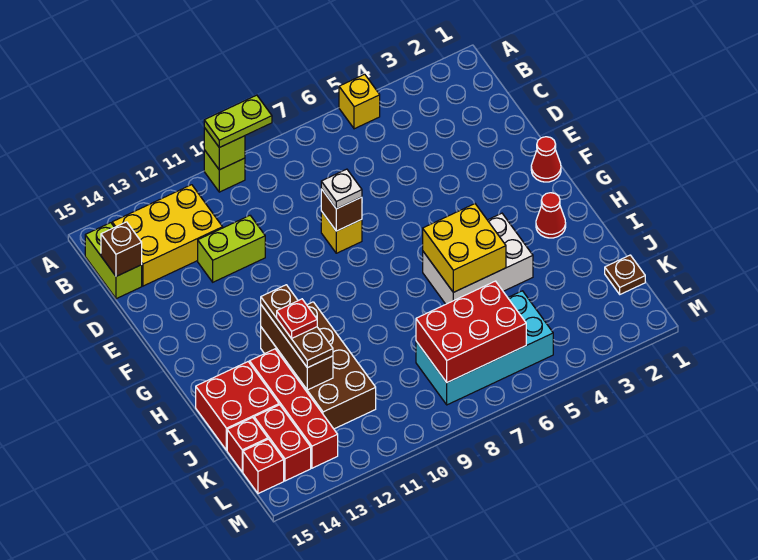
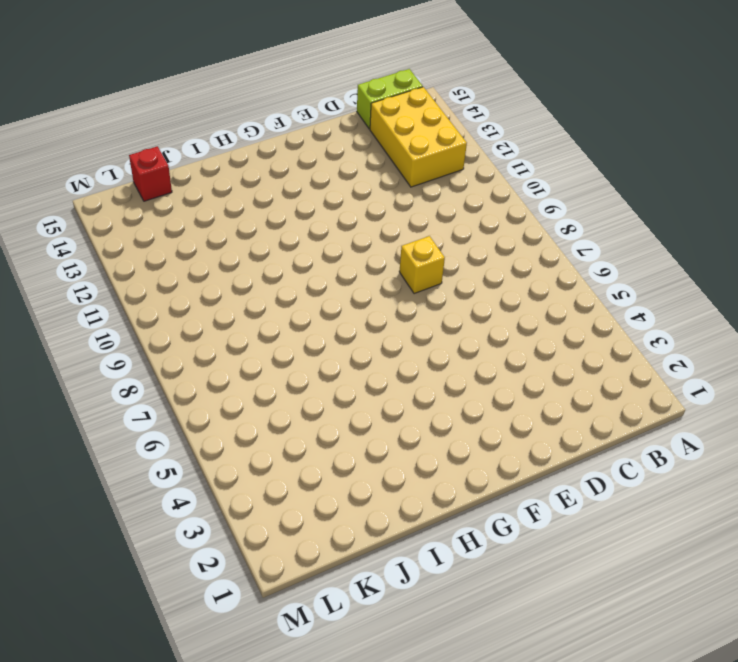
none -> yellow 1x1 brick [339,74,380,129]
none -> lime 1x1 brick [204,150,245,192]
none -> lime 1x2 brick [198,216,265,282]

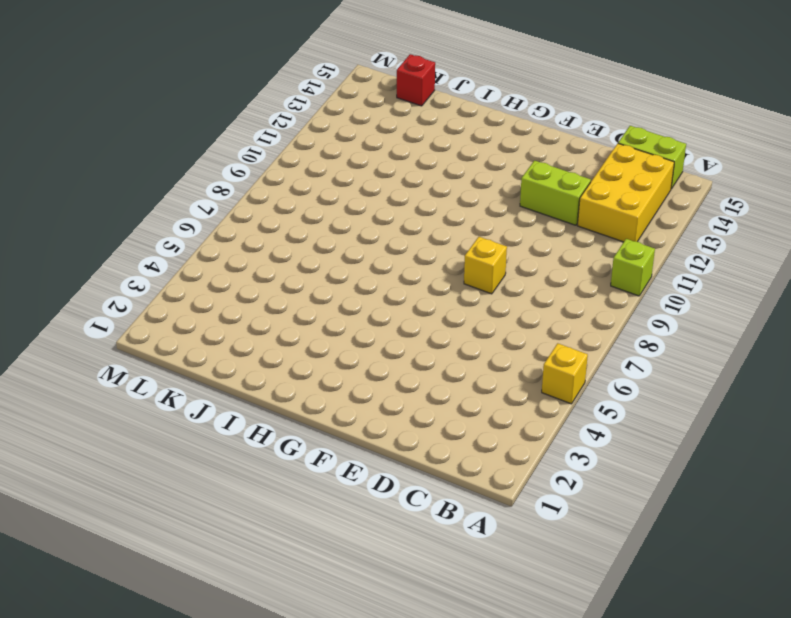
lime 1x2 brick [520,161,591,225] -> lime 1x2 brick turned to [198,216,265,282]
none -> red 1x1 cone [531,137,561,182]
none -> red 1x1 cone [536,193,566,238]
none -> white 2x3 brick [423,213,533,304]

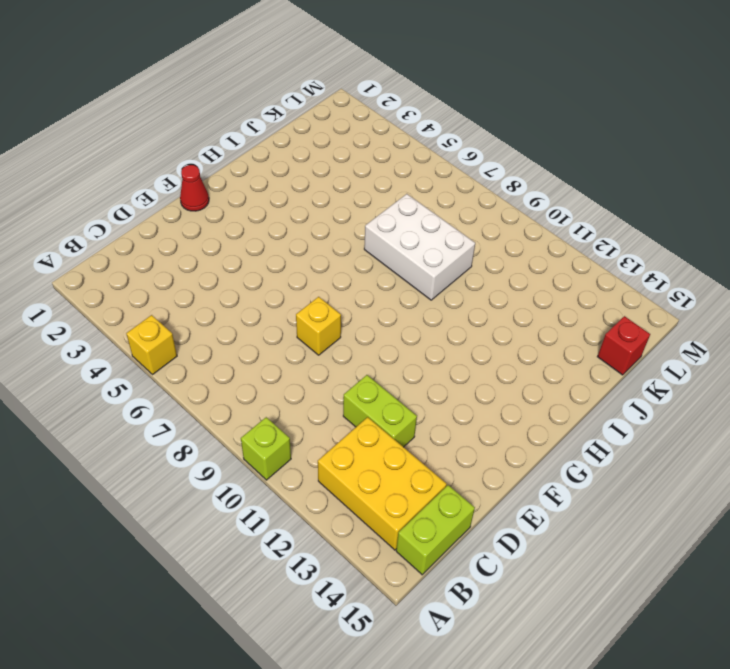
white 2x3 brick [364,194,475,300] -> white 2x3 brick moved to [423,213,533,304]
none -> red 1x1 cone [536,193,566,238]
none -> brown 2x4 brick [261,302,376,429]
none -> red 1x4 brick [250,349,338,468]

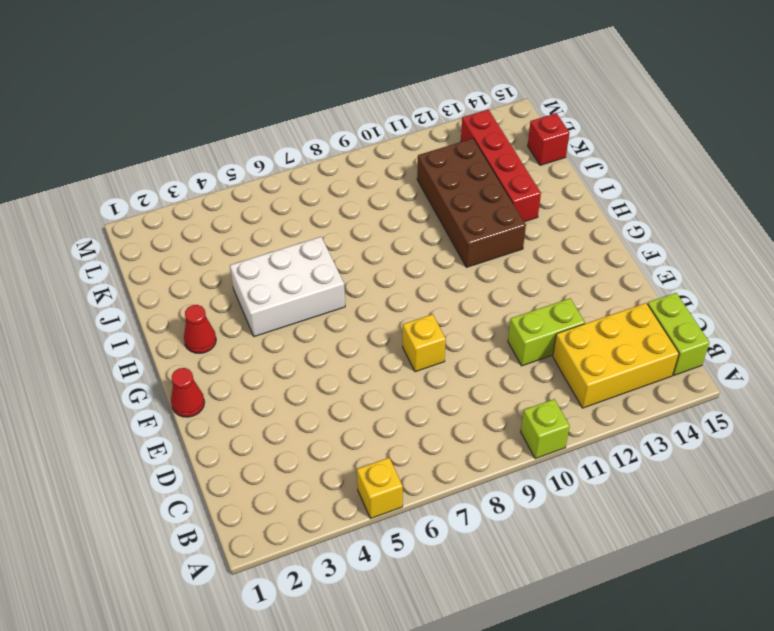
none -> red 2x2 brick [196,362,279,450]
none -> brown 1x1 plate [605,255,645,294]
none -> cyan 2x4 brick [416,291,553,405]

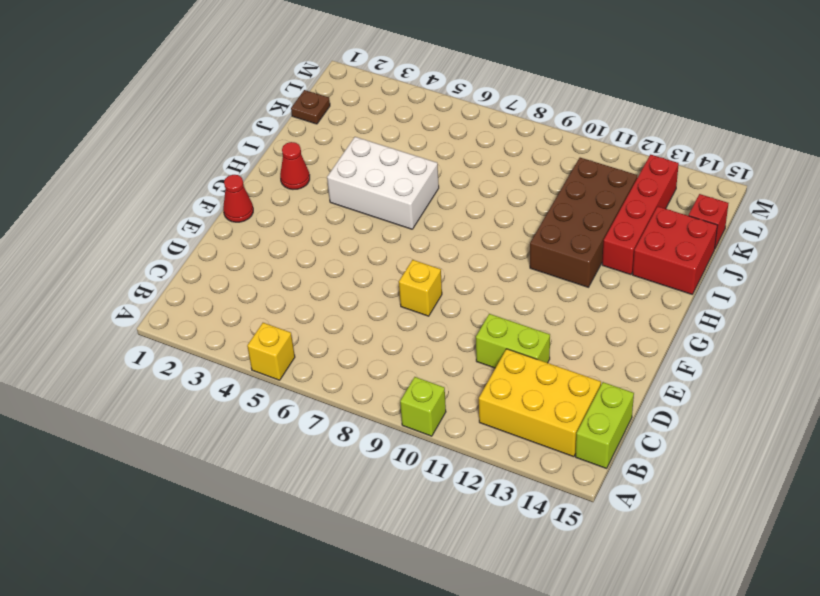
none -> cyan 2x4 brick [416,291,553,405]
none -> red 1x2 brick [254,405,311,481]
none -> red 1x1 brick [243,439,284,494]

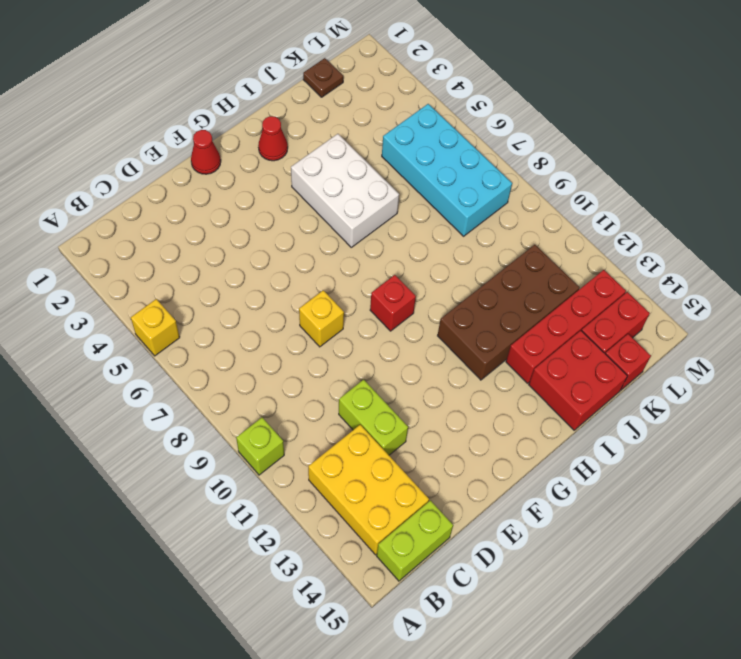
red 1x1 brick [370,275,416,331] -> red 1x1 brick moved to [243,439,284,494]
none -> lime 1x1 brick [204,128,245,170]
none -> brown 1x1 brick [101,222,142,276]
none -> brown 1x1 brick [321,189,362,231]

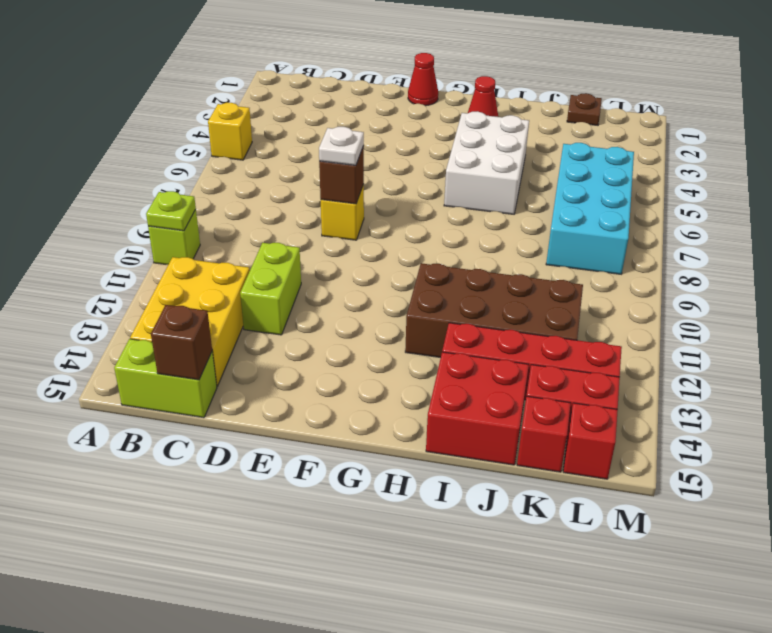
lime 1x1 plate [146,191,196,231] -> lime 1x1 brick [204,128,245,170]
none -> yellow 2x2 brick [423,204,506,292]
none -> brown 1x3 brick [261,305,333,390]
none -> red 2x3 brick [416,281,526,382]

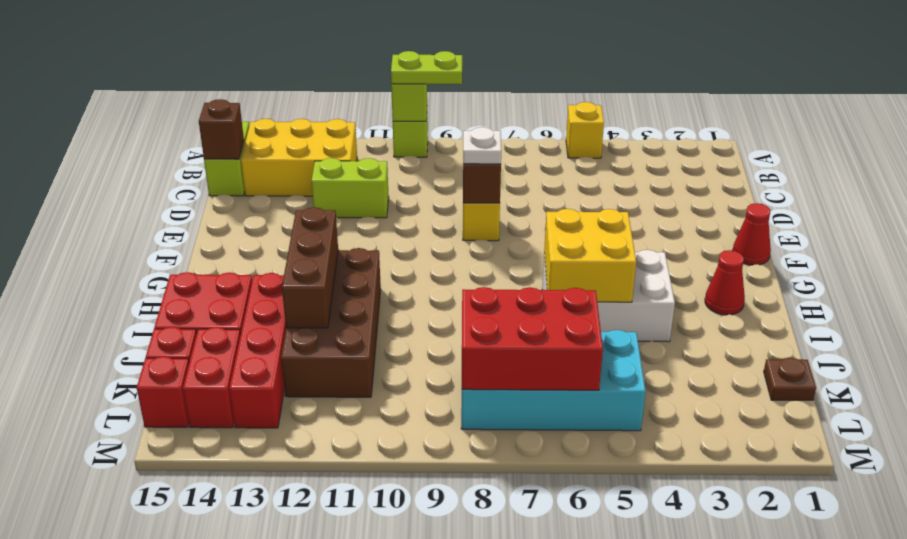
none -> brown 1x3 plate [261,285,333,368]
none -> red 1x1 plate [277,299,317,338]

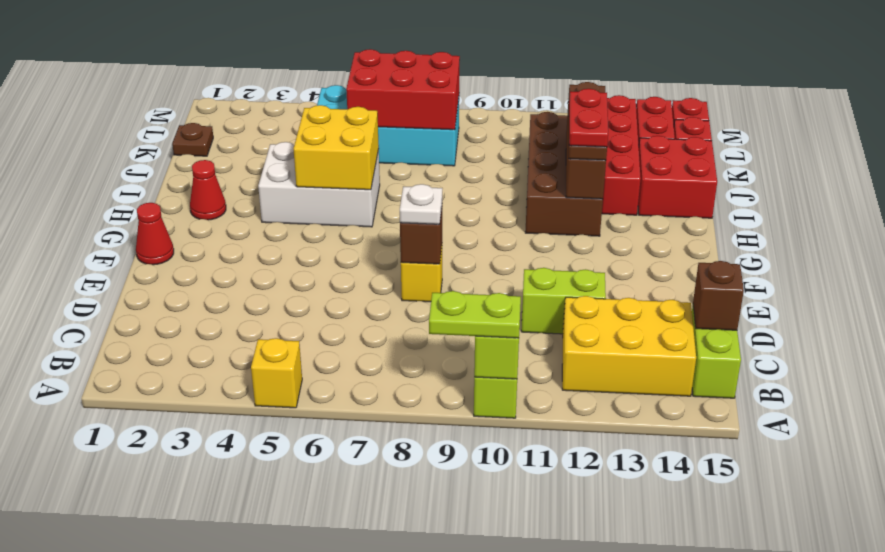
red 1x2 plate [569,89,608,147] -> red 1x1 plate [277,299,317,338]

